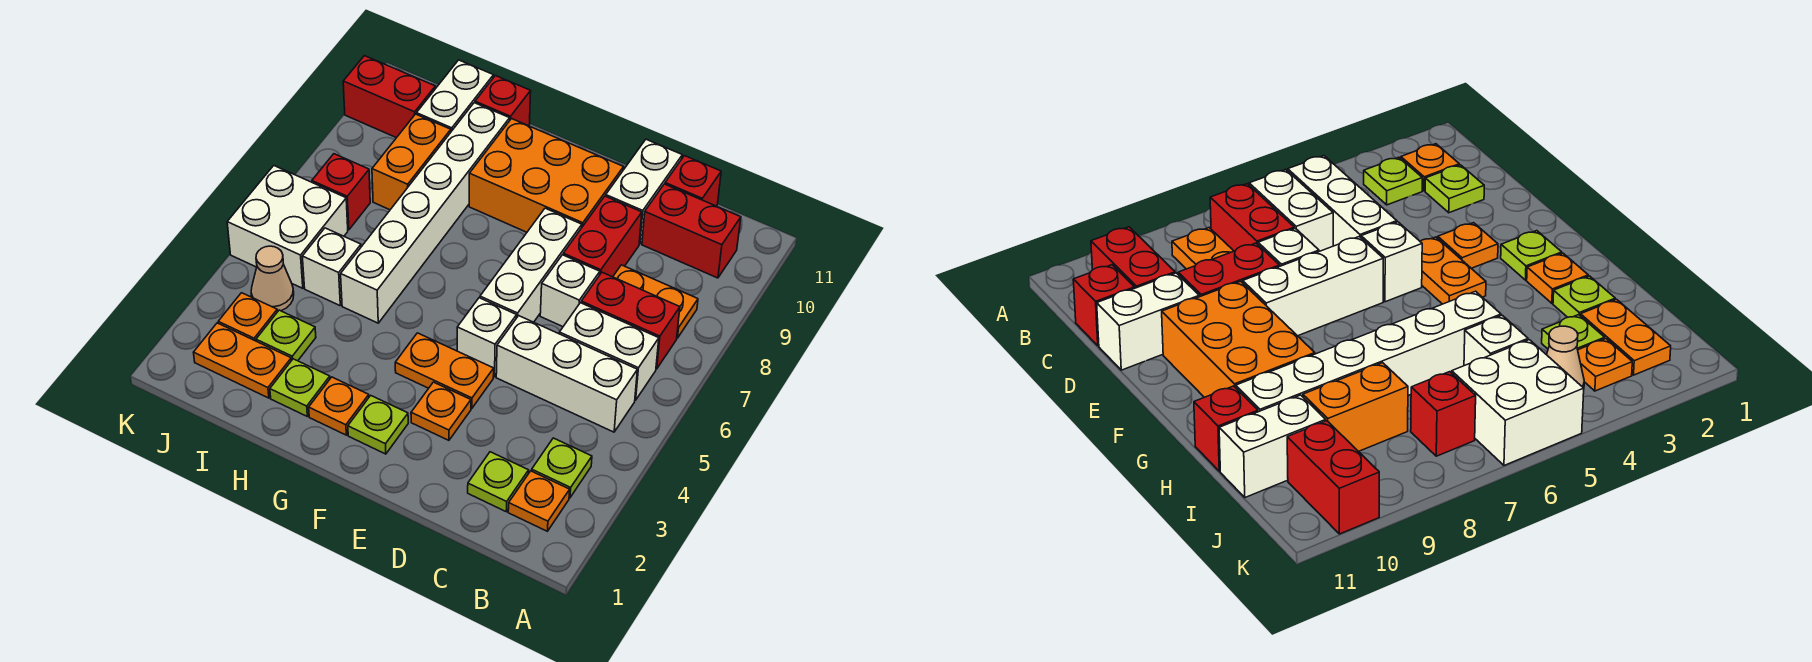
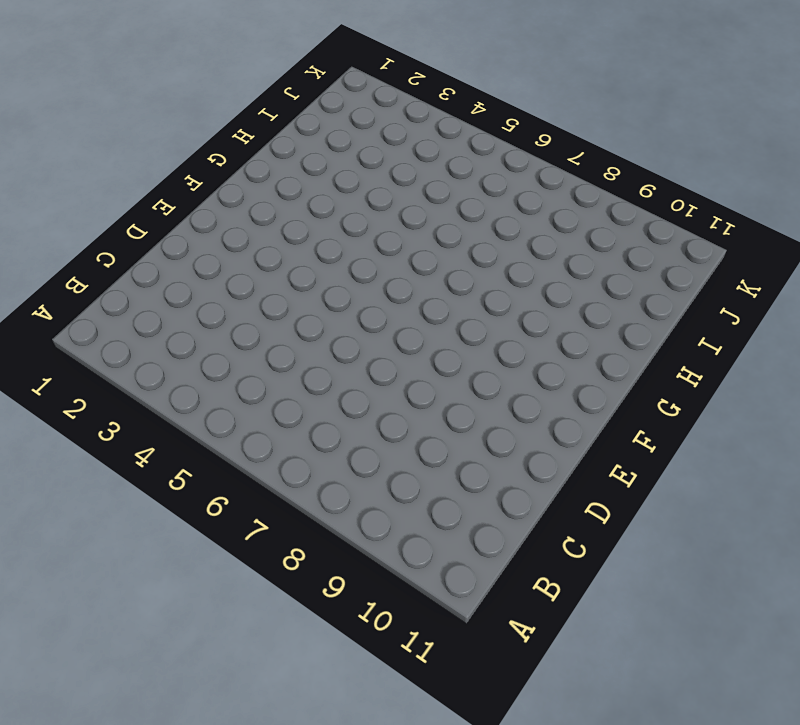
none -> orange 1x1 plate [508,471,570,531]
none -> lime 1x1 plate [532,438,592,498]
none -> white 1x3 brick [496,316,637,432]
none -> white 1x2 brick [559,303,659,400]

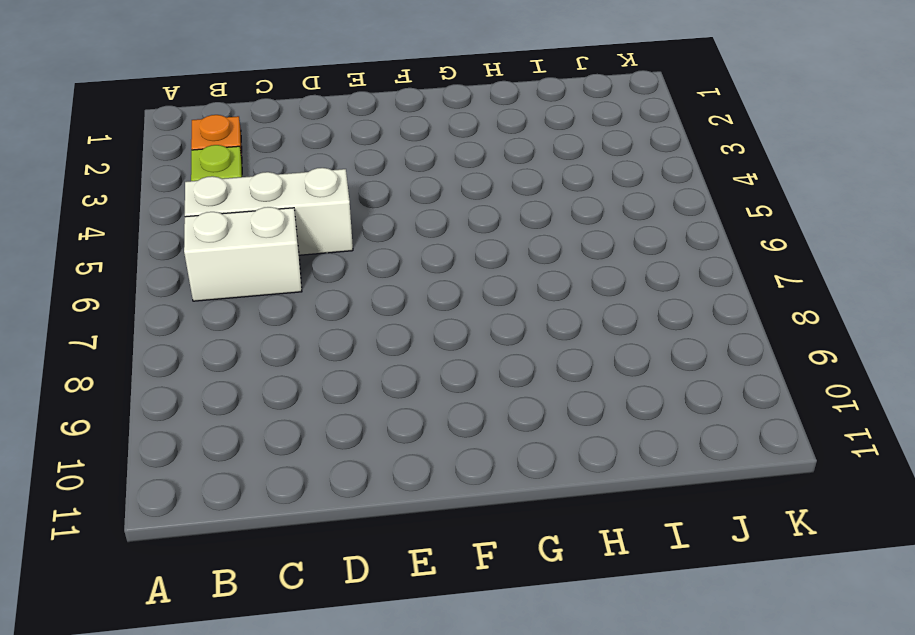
none -> red 1x2 brick [581,272,680,369]
none -> orange 1x2 plate [613,265,698,338]
none -> red 1x2 brick [642,184,741,278]
none -> lime 1x1 plate [468,452,529,512]

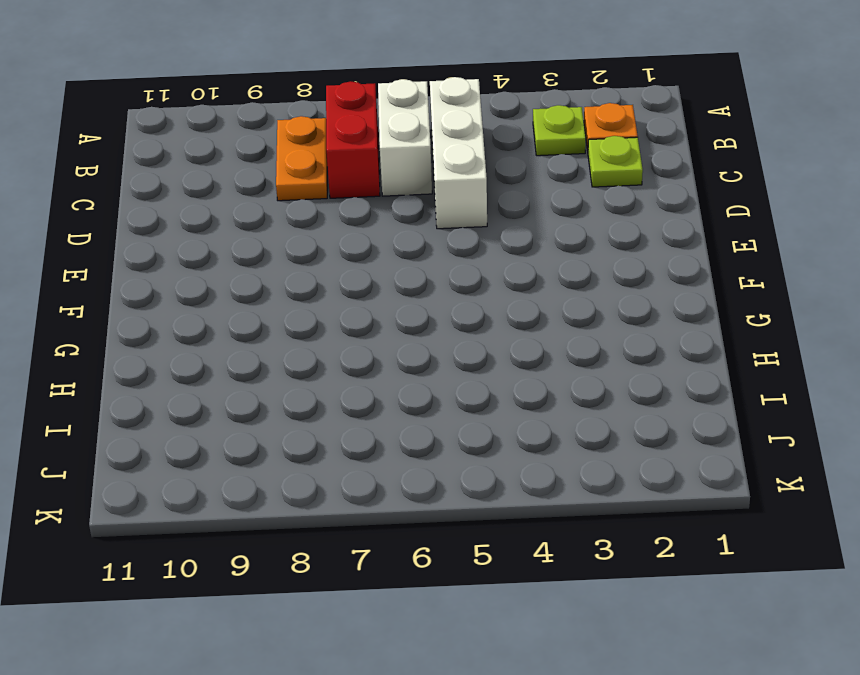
none -> red 1x2 brick [642,184,741,278]
none -> red 1x1 brick [665,156,721,206]
none -> white 1x1 brick [540,255,600,327]
none -> red 1x2 brick [563,196,642,277]

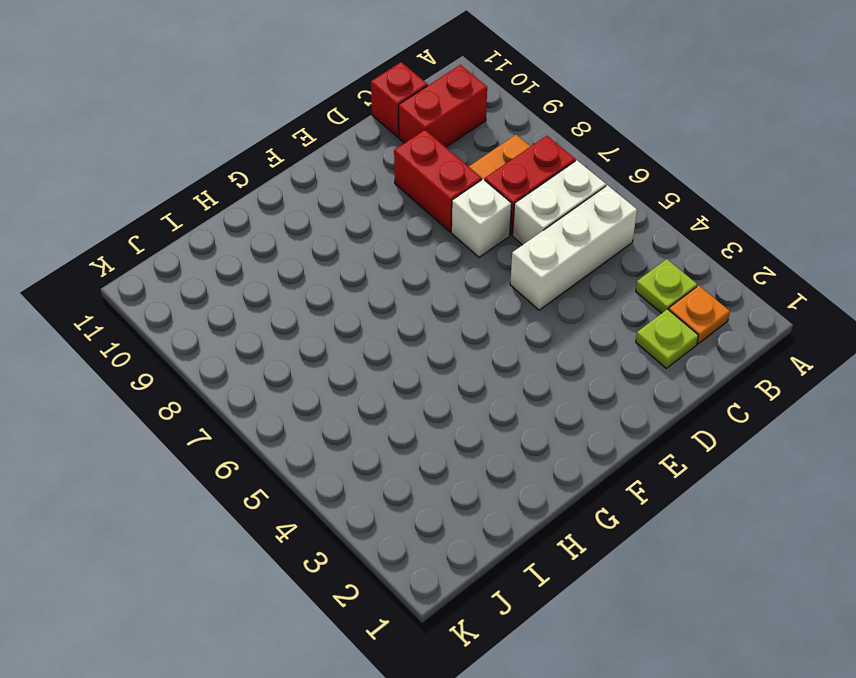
none -> white 1x2 brick [606,139,682,244]
none -> orange 1x1 plate [411,382,471,440]
none -> orange 1x2 plate [395,333,494,408]
none -> white 1x1 brick [457,298,517,377]

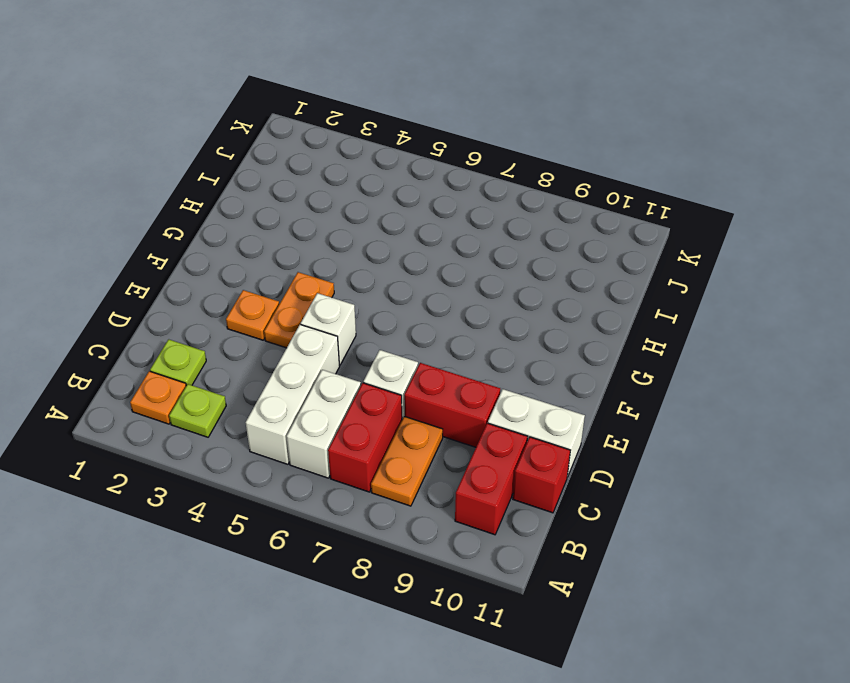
none -> white 1x3 brick [480,208,582,322]
none -> orange 2x3 brick [469,119,624,232]
none -> lime 1x1 plate [348,396,408,454]
none -> orange 1x1 plate [309,377,369,435]

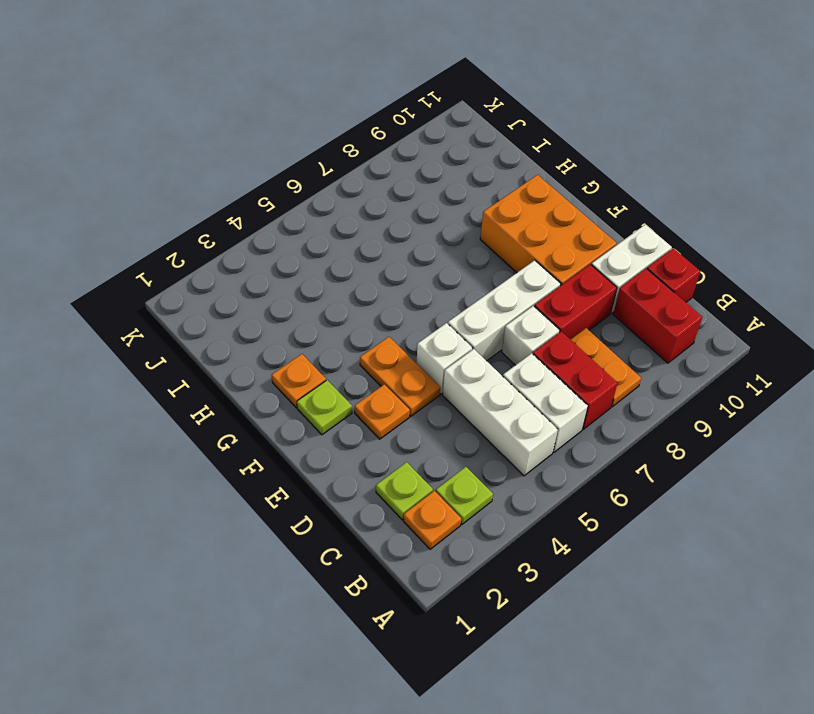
none -> lime 1x1 plate [270,359,330,416]
none -> white 1x6 brick [341,103,510,323]
none -> red 1x1 brick [475,76,531,126]
none -> orange 1x2 plate [194,323,291,398]

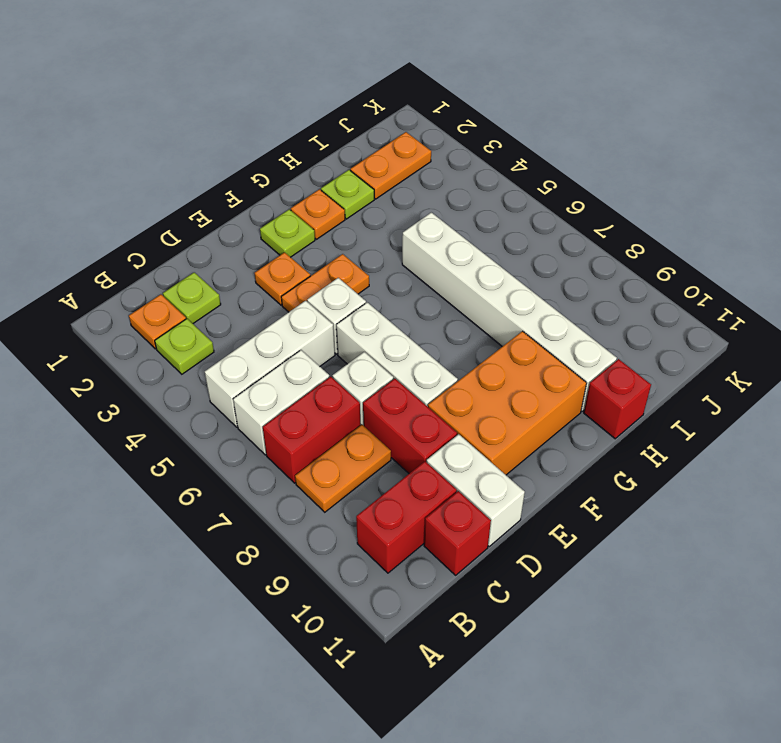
none -> lime 1x1 plate [256,310,316,361]
none -> white 1x1 brick [302,228,361,305]
none -> orange 1x2 brick [372,114,451,210]
none -> white 1x2 brick [417,60,493,131]

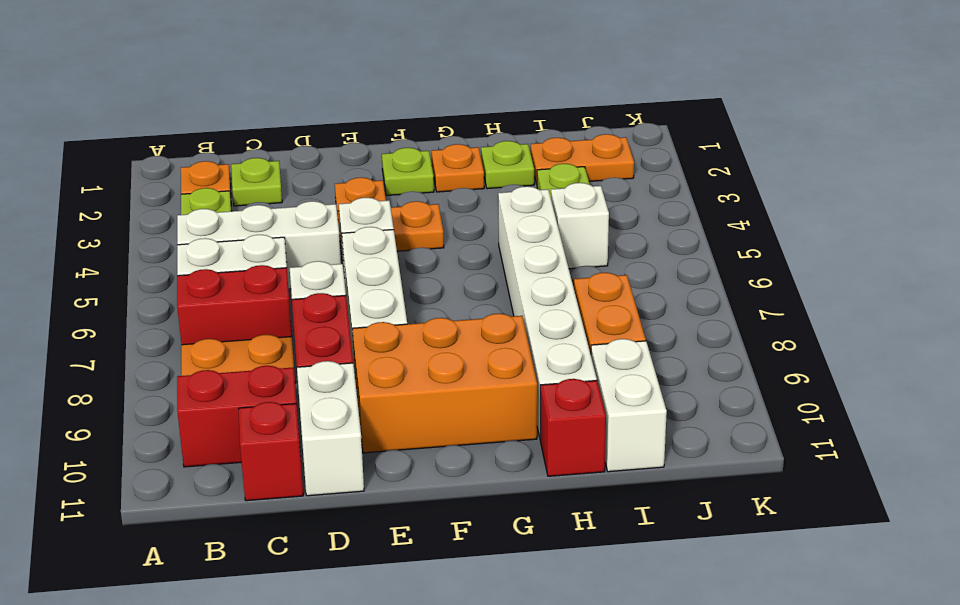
none -> orange 1x1 plate [218,293,277,341]
none -> tan 1x1 cone [251,246,294,312]
none -> white 2x2 brick [227,166,348,288]
none -> red 1x1 brick [312,154,370,230]

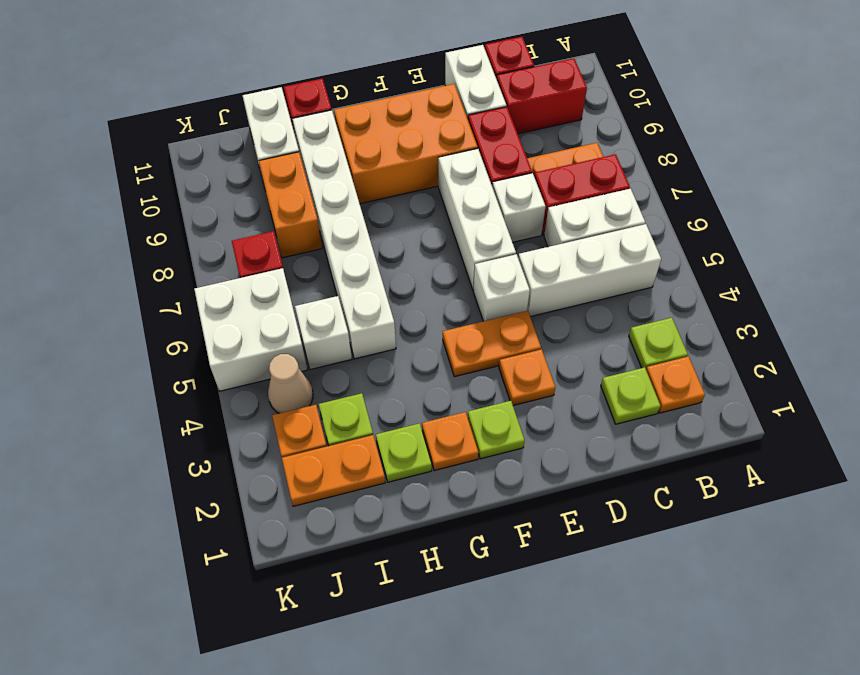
none -> red 1x2 brick [343,56,435,138]

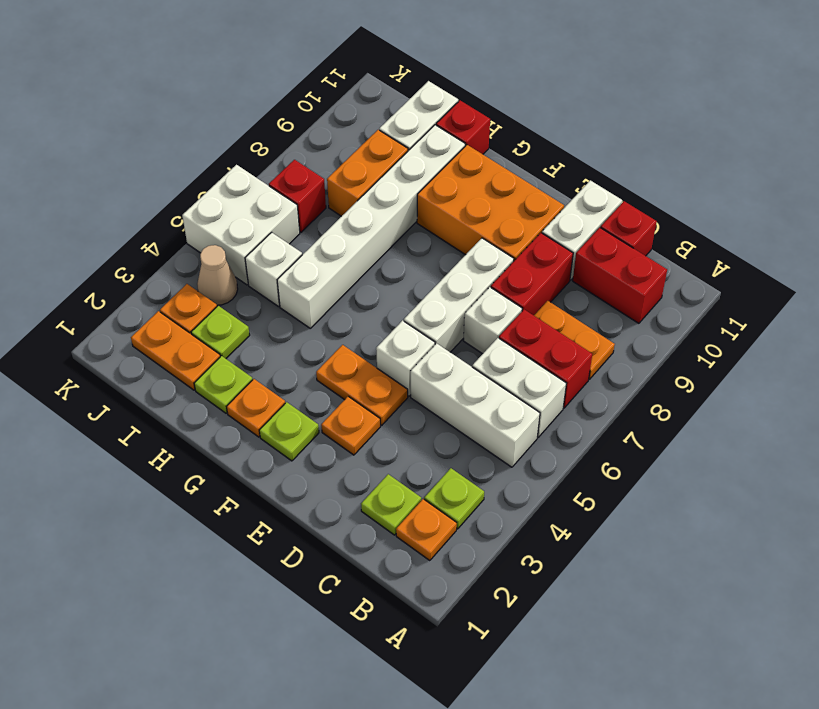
none -> red 1x2 brick [343,56,435,138]

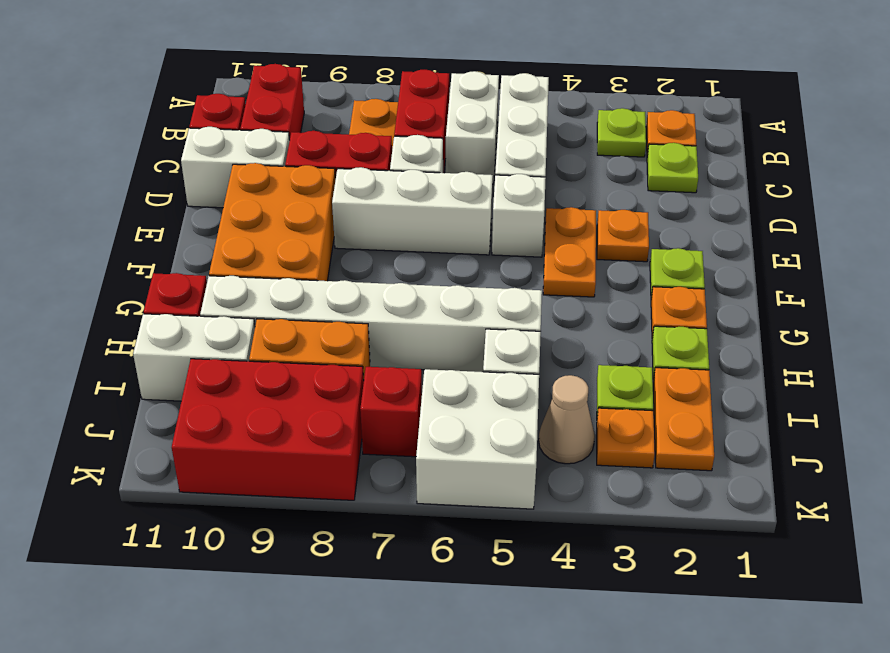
red 2x3 brick [172,359,364,500] -> red 1x2 brick [343,56,435,138]

